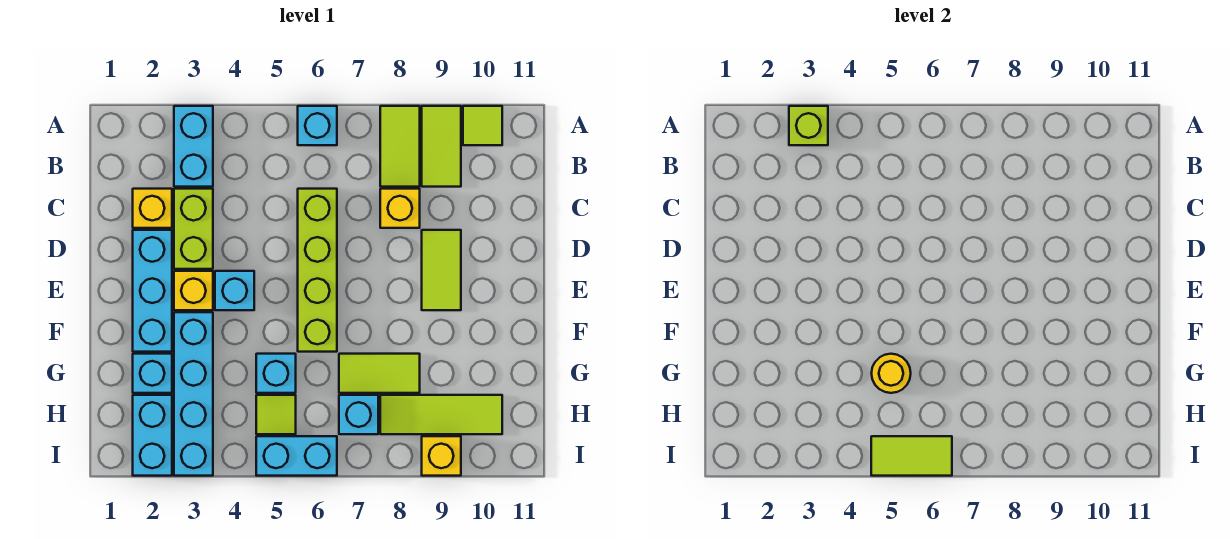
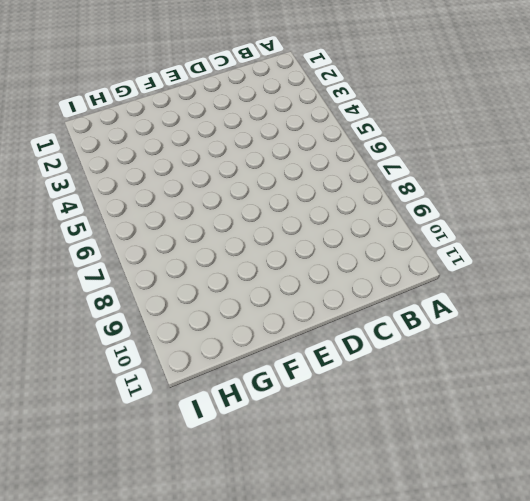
none -> cyan 1x2 brick [174,106,213,187]
none -> cyan 1x1 brick [298,106,337,145]
none -> lime 1x2 tile [380,106,420,187]

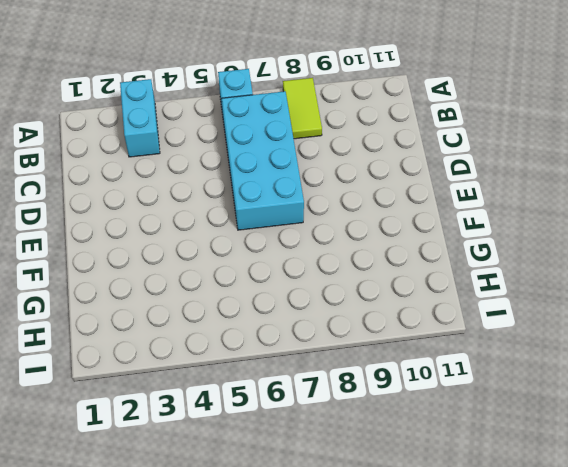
cyan 2x4 brick [222,91,304,230] -> lime 1x4 brick [298,189,337,352]
none -> lime 1x2 tile [422,106,461,187]
none -> lime 1x1 tile [463,106,502,145]
none -> yellow 1x1 brick [133,189,172,228]

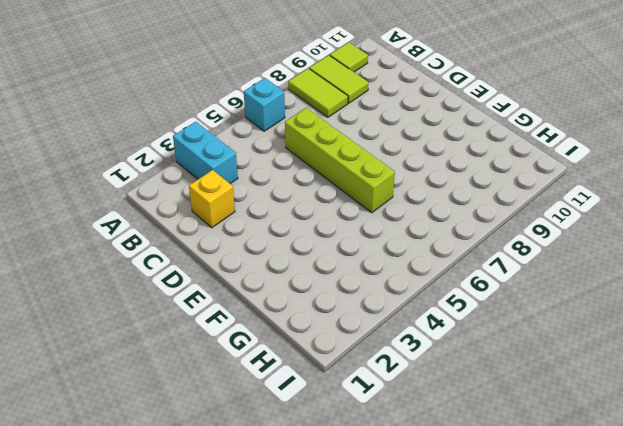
none -> lime 1x2 brick [174,189,213,269]
none -> yellow 1x1 brick [380,189,420,228]
none -> cyan 1x3 brick [133,230,172,352]

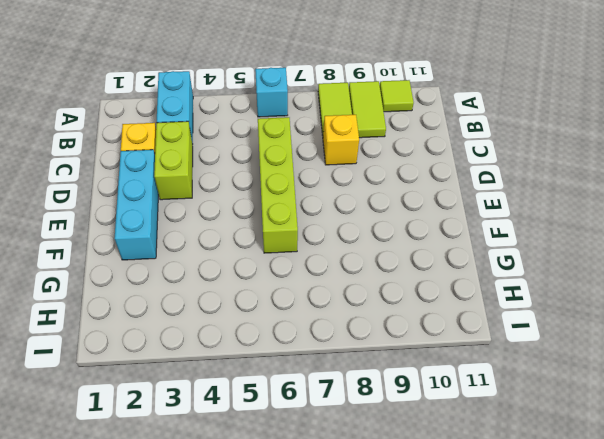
none -> lime 1x2 tile [422,230,461,310]
none -> yellow 1x1 brick [174,271,213,310]
none -> cyan 1x1 brick [215,271,254,310]

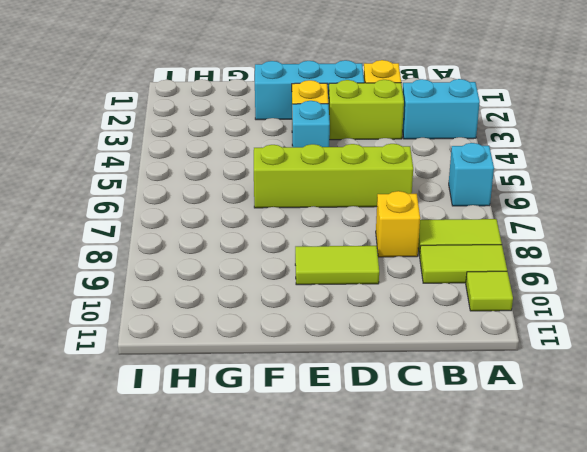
none -> cyan 1x4 brick [174,312,213,476]
none -> cyan 1x1 brick [133,354,172,393]
none -> cyan 1x1 brick [256,354,296,393]

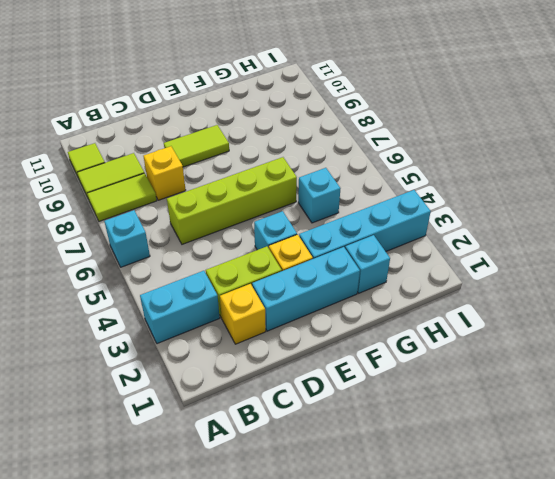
none -> lime 1x2 tile [339,354,420,393]
none -> cyan 1x2 brick [133,395,172,476]
none -> lime 1x1 tile [256,395,296,434]

